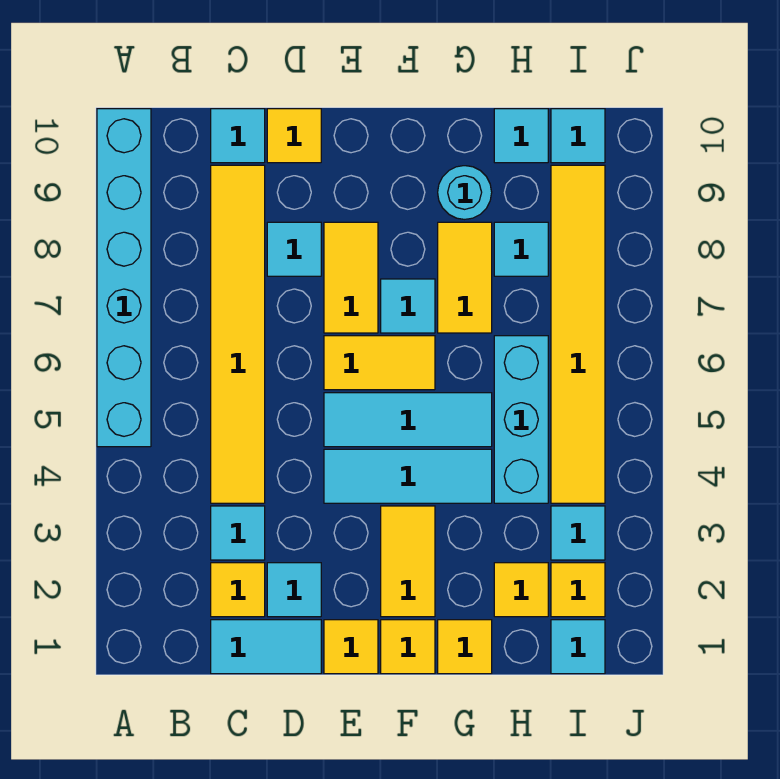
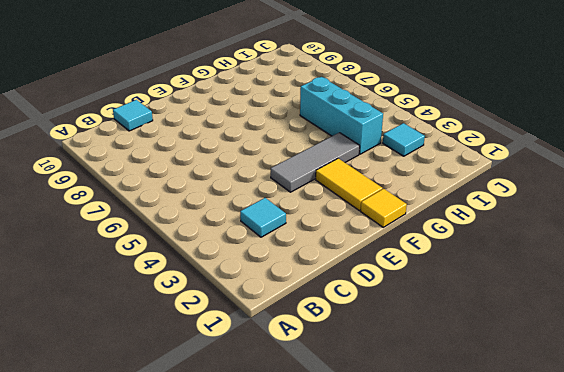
grey 1x3 tile [271,133,360,192] -> cyan 1x3 tile [324,449,492,503]
none -> cyan 1x6 brick [97,109,151,447]
none -> cyan 1x2 tile [211,620,321,674]
none -> yellow 1x1 tile [211,563,265,617]

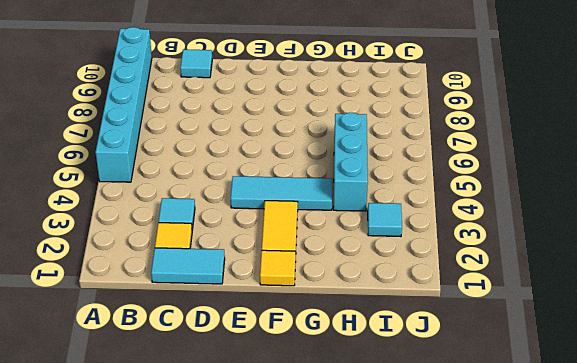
none -> yellow 1x6 tile [211,165,265,503]
none -> cyan 1x1 tile [267,563,321,617]
none -> cyan 1x1 tile [267,222,321,276]

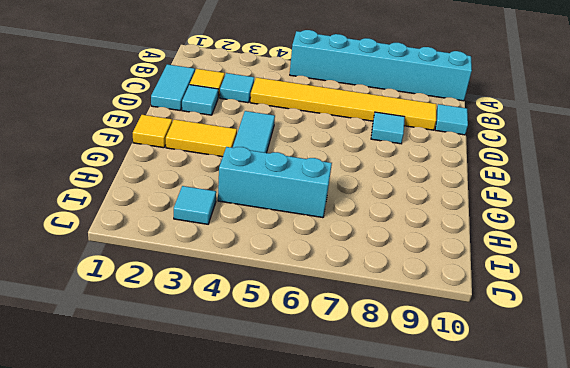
none -> yellow 1x1 tile [267,109,321,163]
none -> yellow 1x1 tile [324,620,378,674]
none -> cyan 1x3 tile [324,393,492,447]

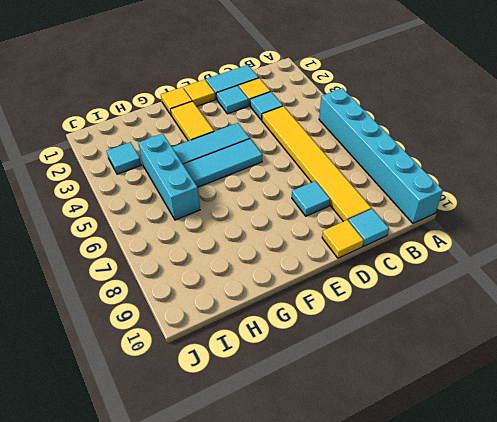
none -> yellow 1x2 tile [324,336,435,390]
none -> yellow 1x2 tile [324,222,378,333]
none -> cyan 1x1 tile [381,279,435,333]

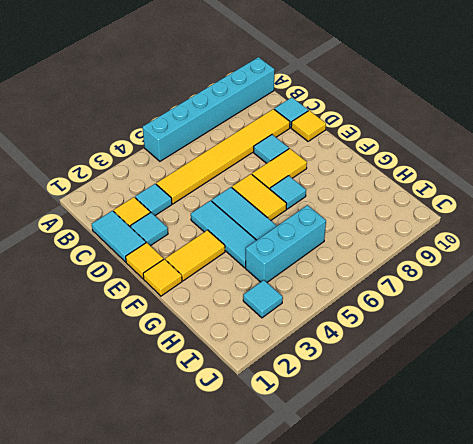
none -> yellow 1x1 tile [438,620,492,674]
none -> yellow 1x2 tile [438,222,492,333]
none -> cyan 1x1 round brick [438,166,492,219]

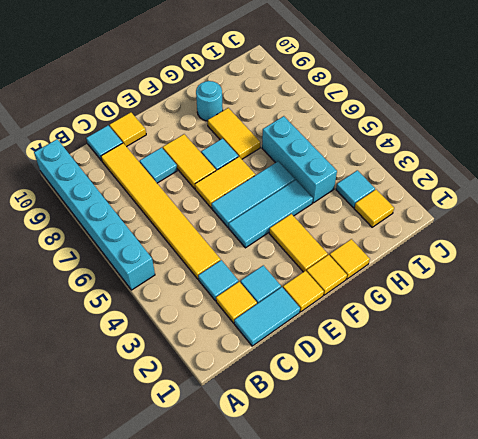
none -> yellow 1x1 tile [494,563,548,617]
none -> cyan 1x1 tile [494,222,548,276]
none -> cyan 1x1 tile [494,109,548,163]

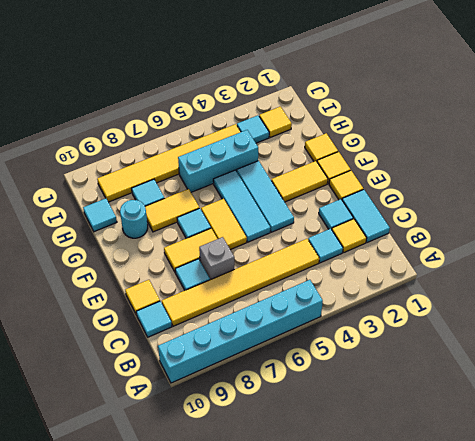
grey 1x1 brick [199,237,234,280] -> none
none -> yellow 1x1 tile [494,563,548,617]
none -> cyan 1x1 tile [551,620,605,674]
none -> cyan 1x1 tile [551,109,605,163]

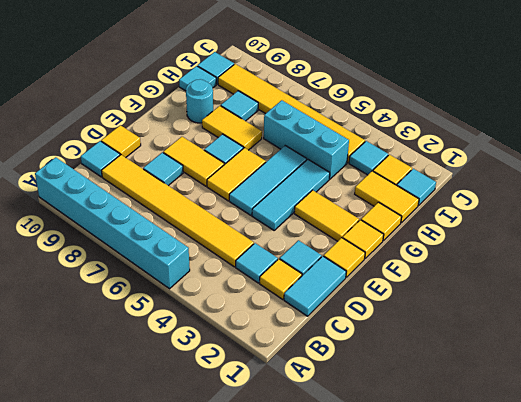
yellow 1x2 tile [355,171,419,223] -> yellow 1x1 tile [494,563,548,617]

